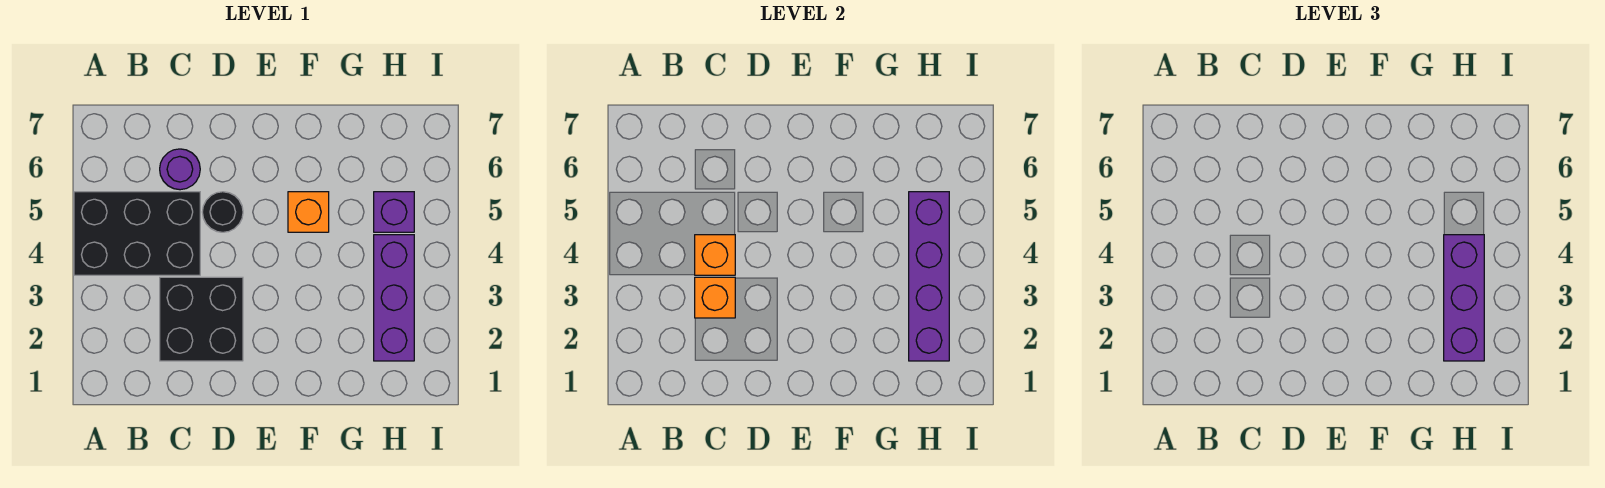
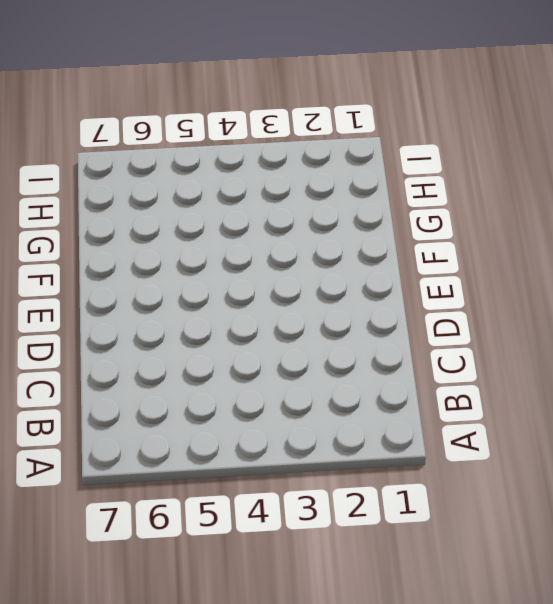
none -> black 2x3 brick [74,192,200,275]
none -> black 2x2 brick [160,277,243,361]

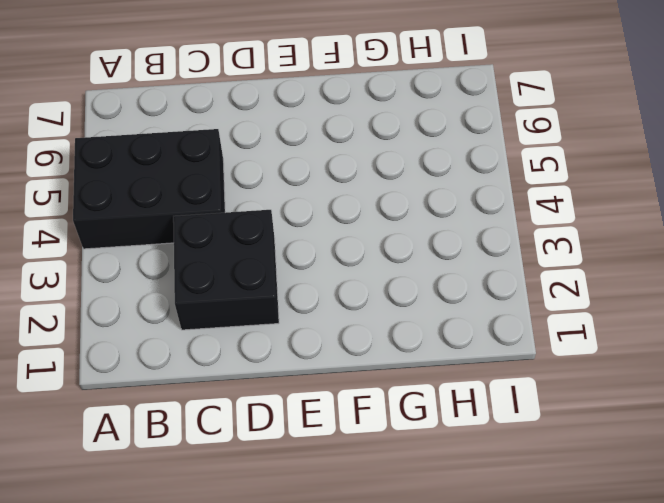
none -> purple 1x1 round brick [160,149,200,190]
none -> black 1x1 round brick [202,192,243,232]

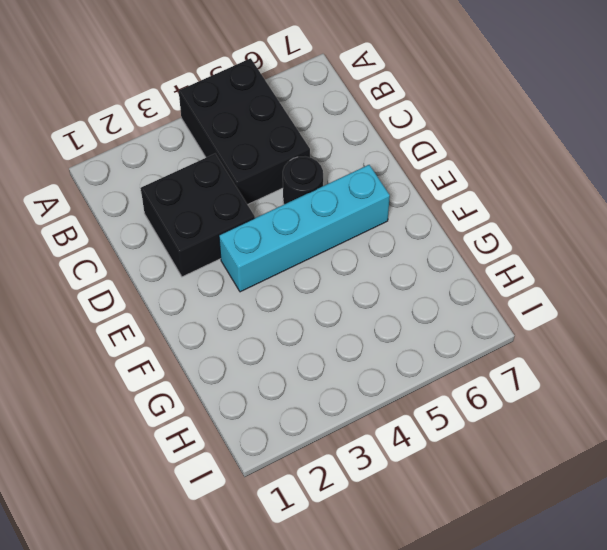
cyan 1x4 brick [219,165,390,292] -> none
none -> purple 1x1 round brick [160,149,200,190]
none -> orange 1x1 brick [288,192,329,232]

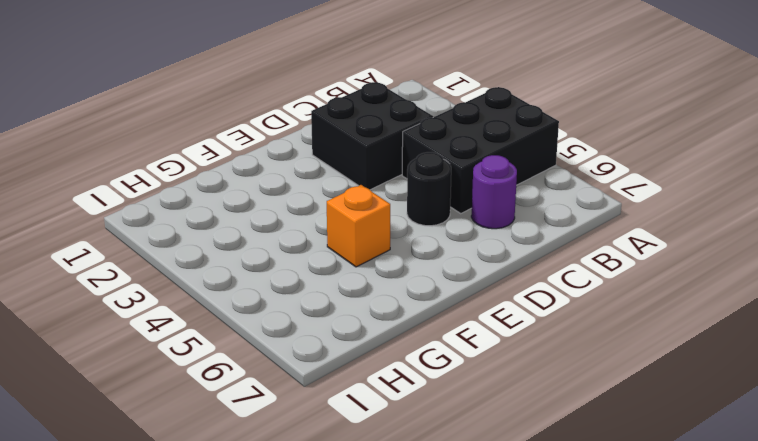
none -> purple 1x3 brick [374,235,414,361]
none -> purple 1x1 brick [374,192,414,232]

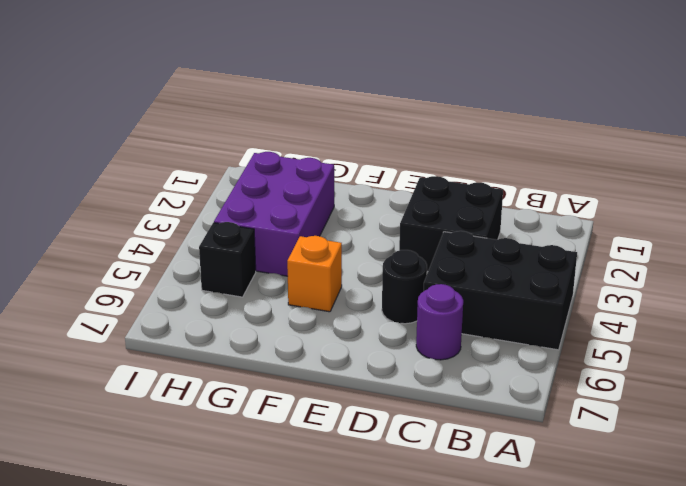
purple 2x3 brick [214,152,334,276] -> purple 1x3 brick [374,235,414,361]
black 1x1 brick [199,222,256,297] -> purple 1x1 brick [374,192,414,232]
none -> orange 1x1 brick [695,277,735,318]
none -> orange 1x1 brick [695,235,735,275]

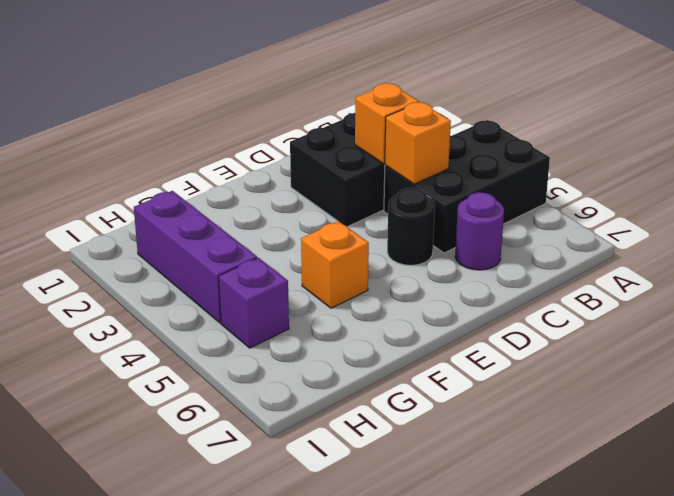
none -> purple 1x4 brick [909,192,949,361]
none -> purple 1x3 brick [1444,235,1484,361]

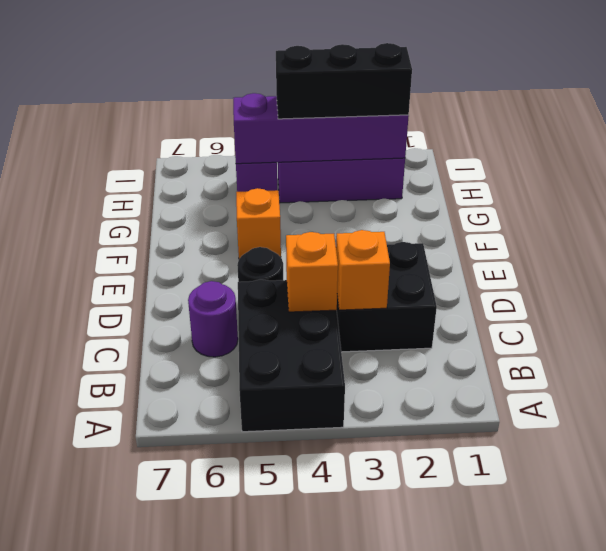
black 1x3 brick [276,43,412,119] -> purple 1x3 brick [1444,235,1484,361]

